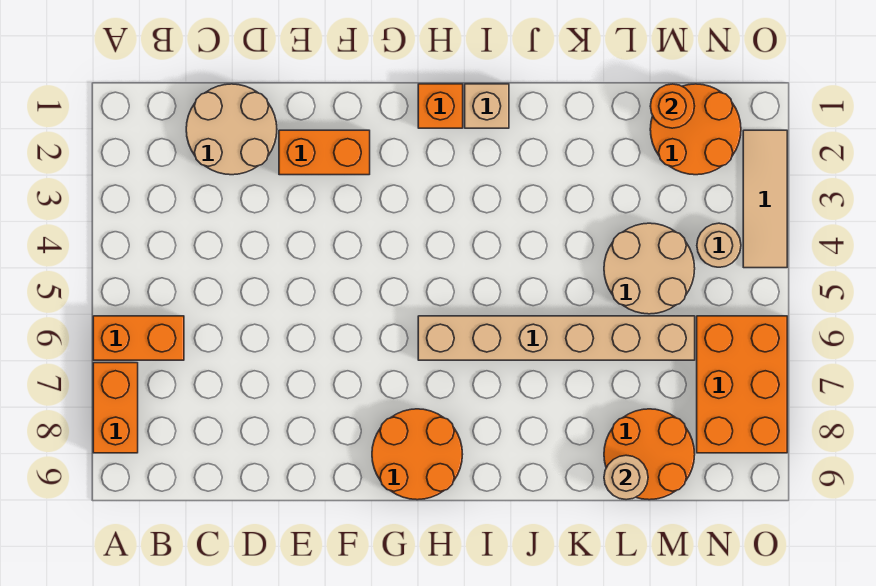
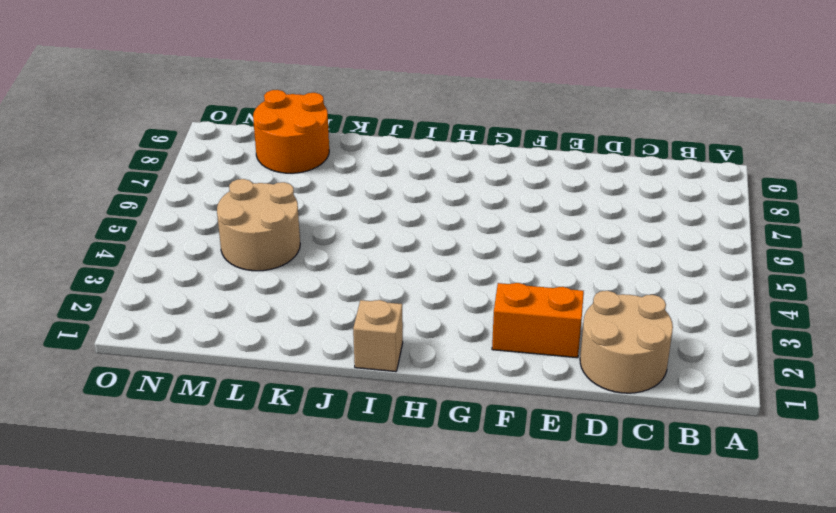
none -> orange 1x2 brick [93,316,184,360]
none -> orange 1x2 brick [93,363,138,453]
none -> orange 2x2 round brick [372,409,463,500]

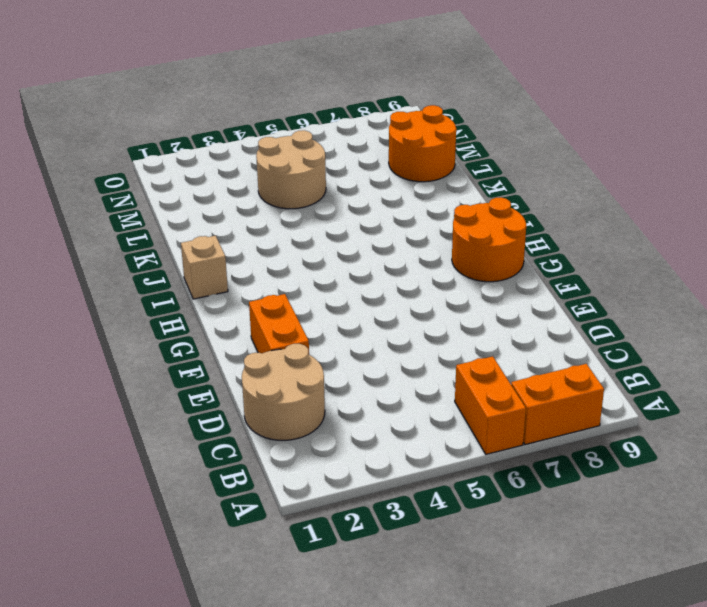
none -> orange 1x1 brick [418,84,463,128]
none -> tan 1x6 brick [418,316,695,360]
none -> orange 2x2 round brick [650,84,741,175]

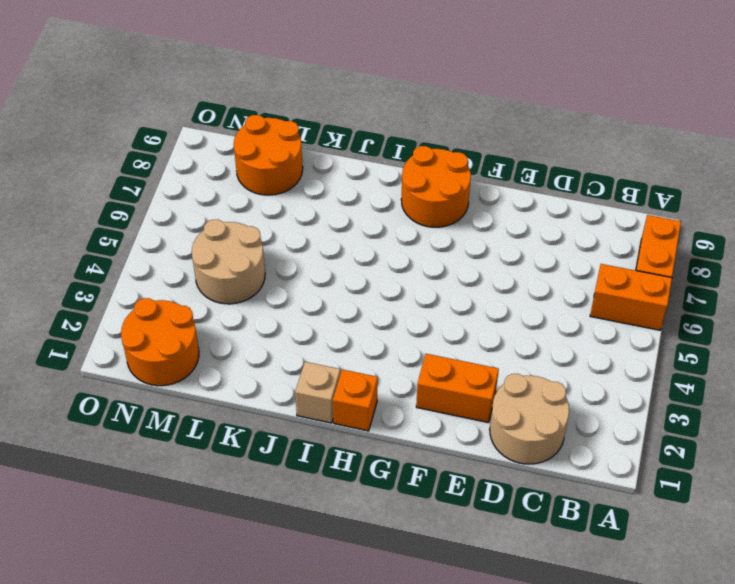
none -> tan 1x6 brick [418,316,695,360]
none -> tan 1x1 round brick [697,223,741,267]
none -> orange 2x3 brick [697,316,787,453]

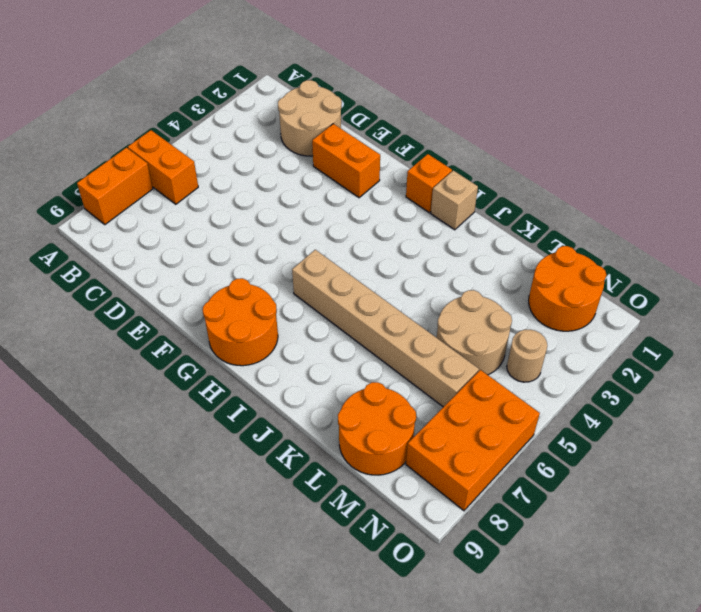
none -> tan 1x3 tile [743,130,787,268]
none -> tan 1x1 round brick [604,455,648,500]
none -> orange 1x1 round brick [650,84,695,128]

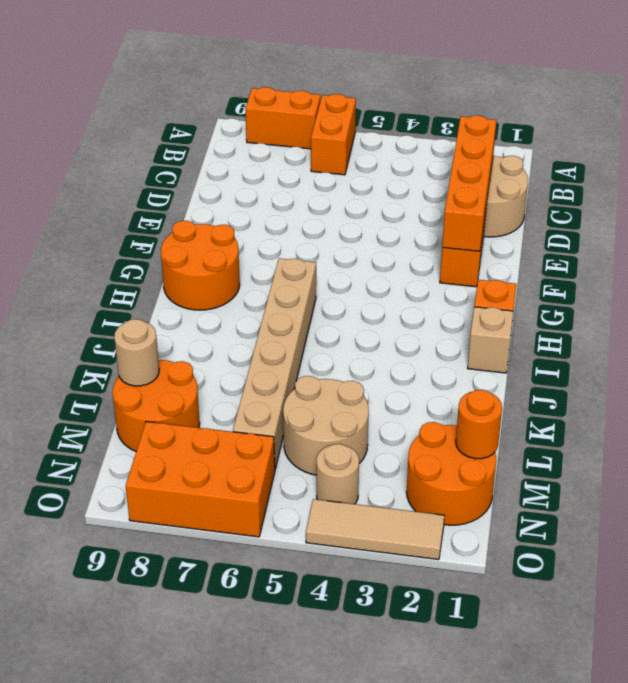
orange 1x4 brick [442,115,496,251] -> none

